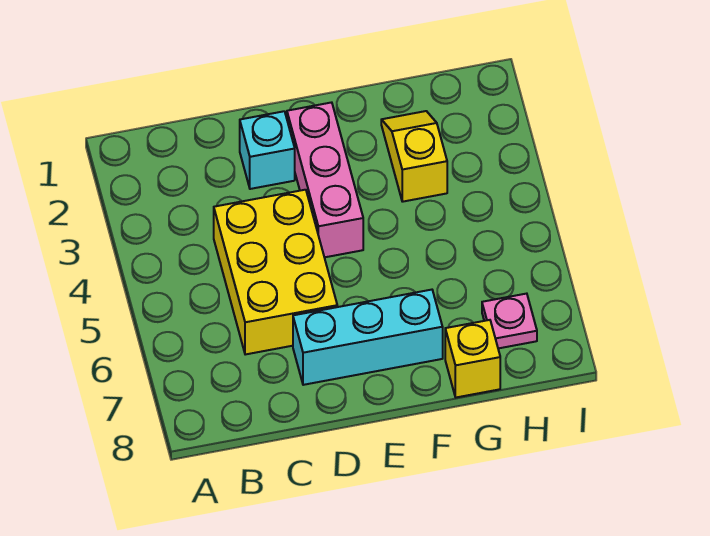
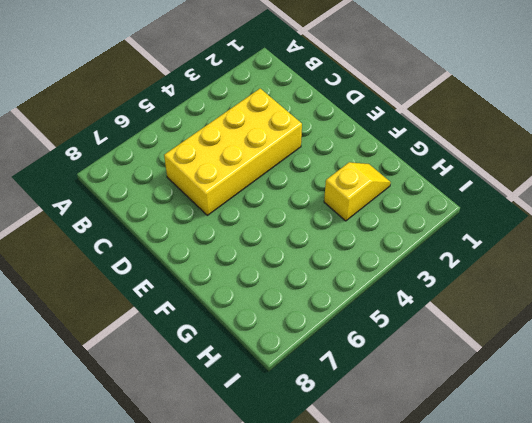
yellow 2x4 brick [164,89,302,215] -> yellow 2x3 brick [214,190,337,355]
none -> cyan 1x1 brick [240,111,295,189]
none -> cyan 1x3 brick [293,290,443,385]

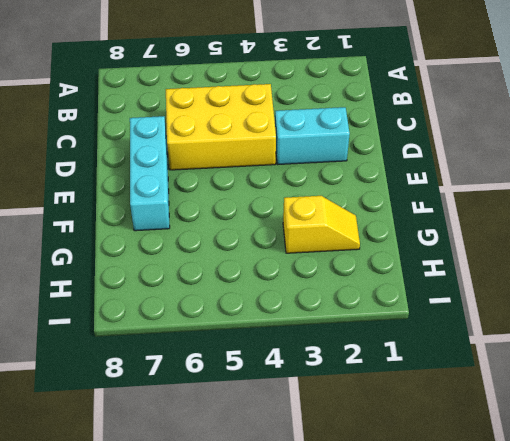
cyan 1x2 brick [275,107,350,164] -> cyan 1x1 brick [240,111,295,189]
none -> pink 1x3 brick [287,102,363,257]
none -> yellow 1x1 brick [445,320,500,397]

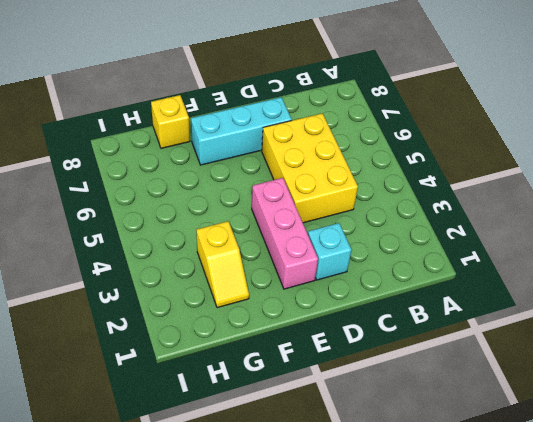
none -> pink 1x1 plate [482,294,537,348]

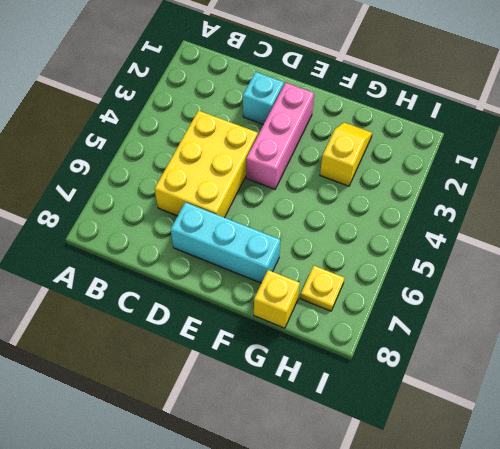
yellow 1x1 plate [300,266,344,311] -> pink 1x1 plate [482,294,537,348]

